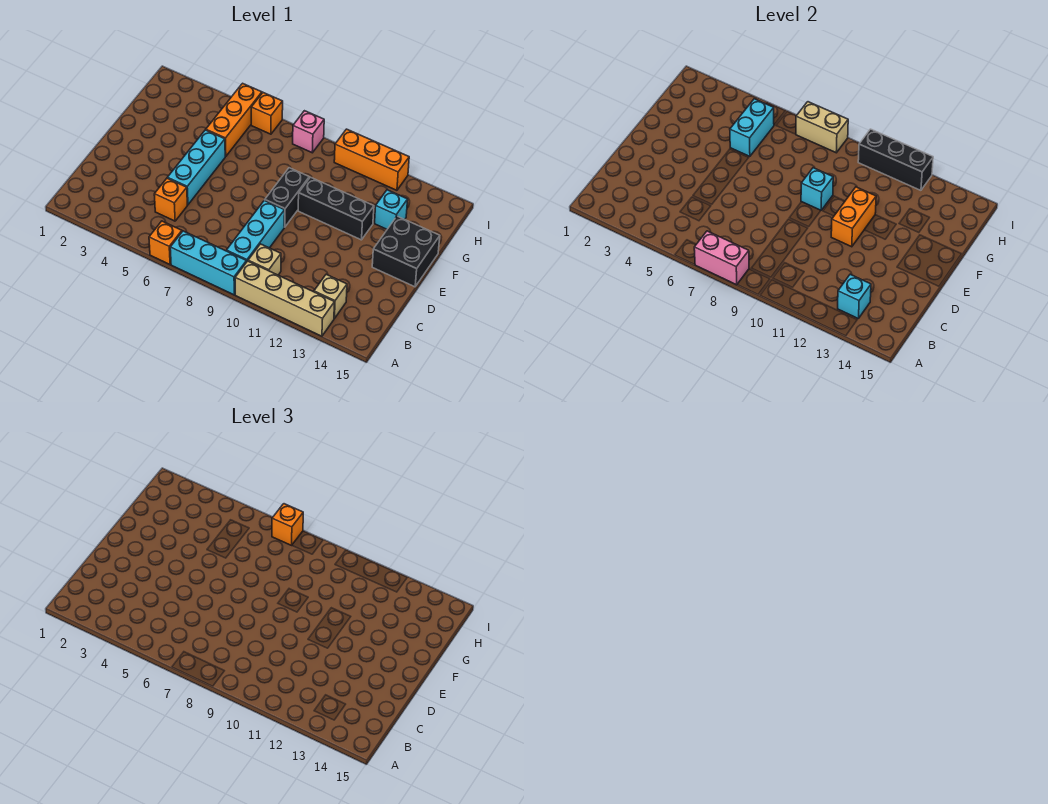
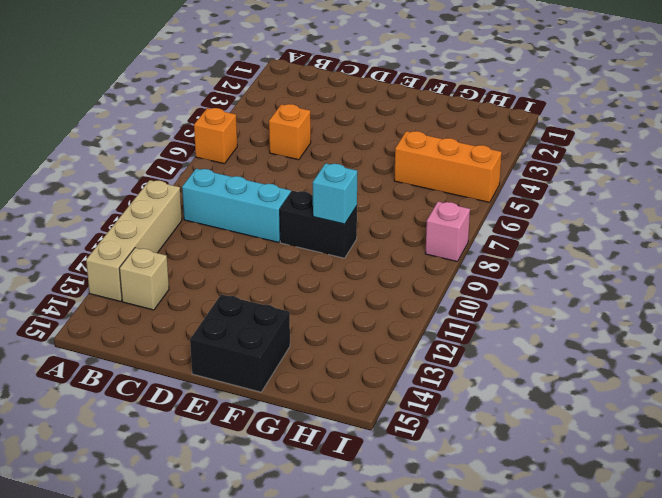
none -> cyan 1x3 brick [170,231,246,295]
none -> tan 1x1 brick [248,244,281,275]
none -> cyan 1x3 brick [167,130,225,205]

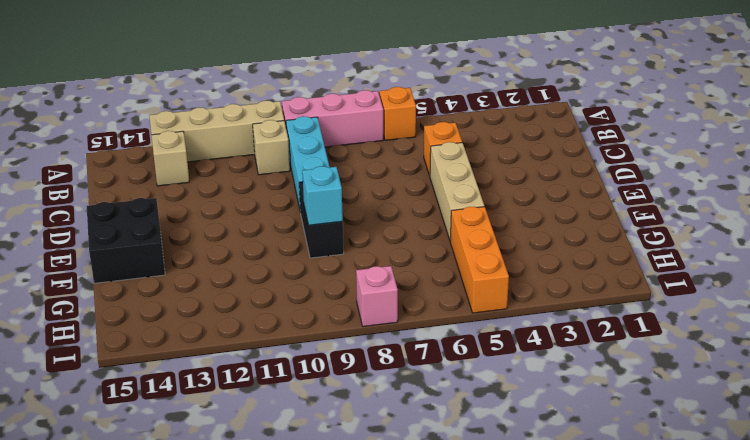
pink 1x3 brick [282,90,383,147] -> cyan 1x3 brick [170,231,246,295]
tan 1x3 brick [430,142,484,240] -> cyan 1x3 brick [167,130,225,205]
none -> black 1x3 brick [298,177,374,240]
none -> cyan 1x1 brick [375,190,408,229]
none -> orange 1x1 brick [251,93,283,134]

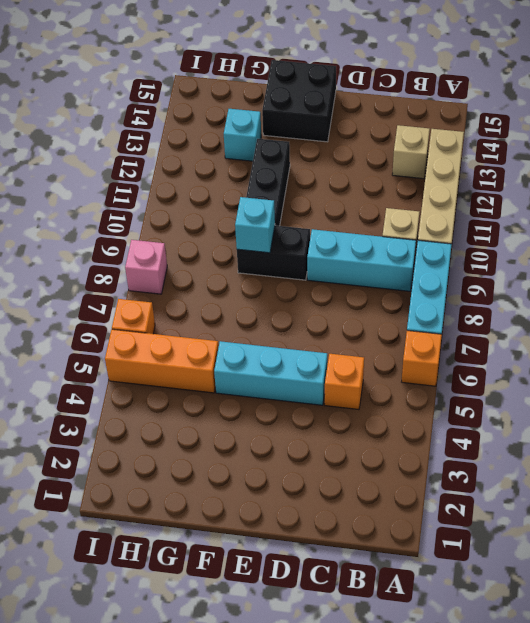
none -> orange 1x3 brick [334,129,409,190]
none -> pink 1x2 brick [694,231,749,285]
none -> cyan 1x1 brick [838,274,871,318]

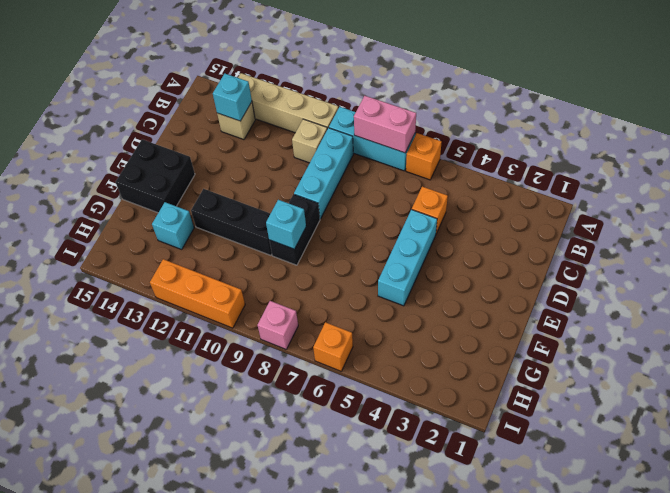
none -> orange 1x3 brick [206,83,262,156]
none -> orange 1x2 brick [831,187,876,247]
none -> cyan 1x2 brick [730,99,774,156]

